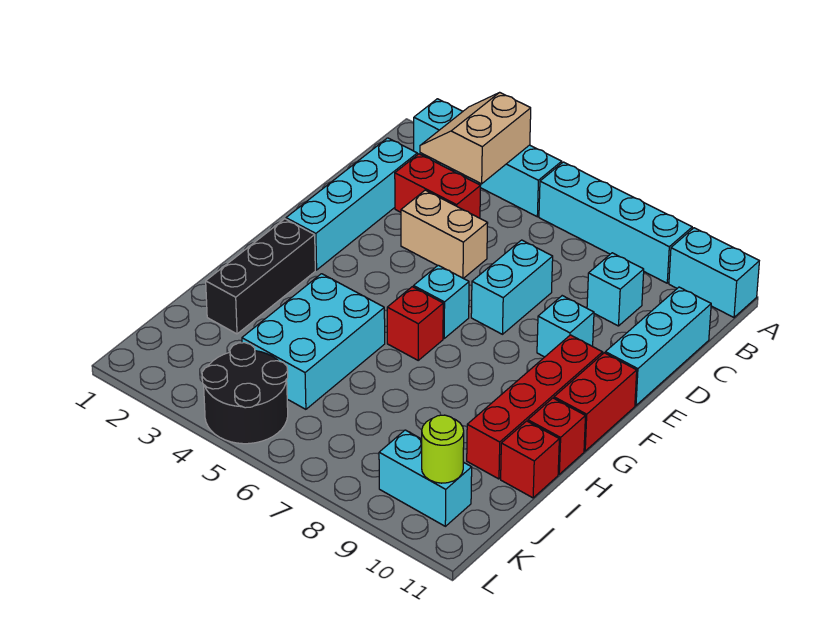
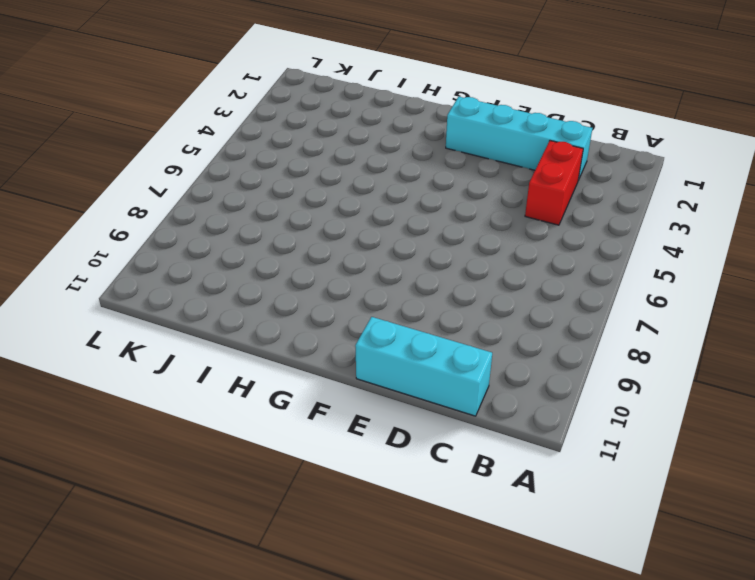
none -> cyan 1x4 brick [414,99,562,217]
none -> cyan 1x4 brick [539,162,692,283]
none -> cyan 1x2 brick [669,228,759,317]

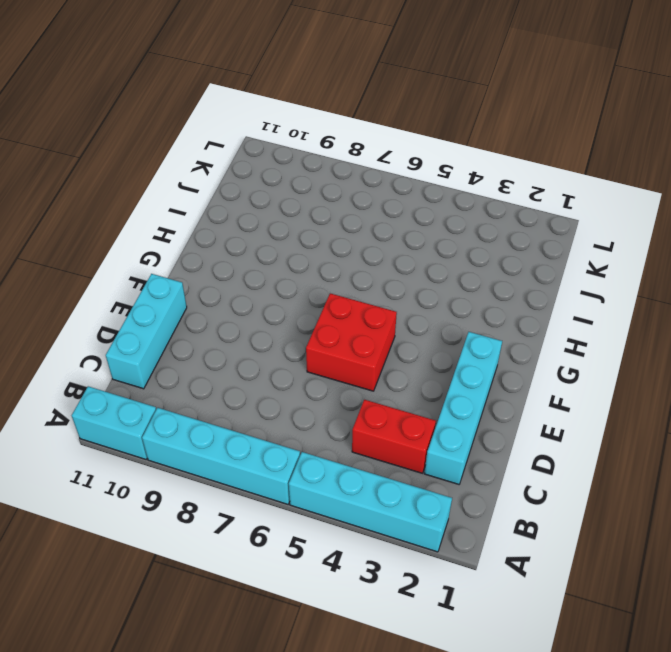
red 2x2 brick [306,293,397,391] -> cyan 1x1 brick [413,265,469,338]
none -> cyan 1x1 brick [587,253,644,326]
none -> tan 1x2 brick [401,190,488,278]
none -> cyan 1x2 brick [471,240,553,334]

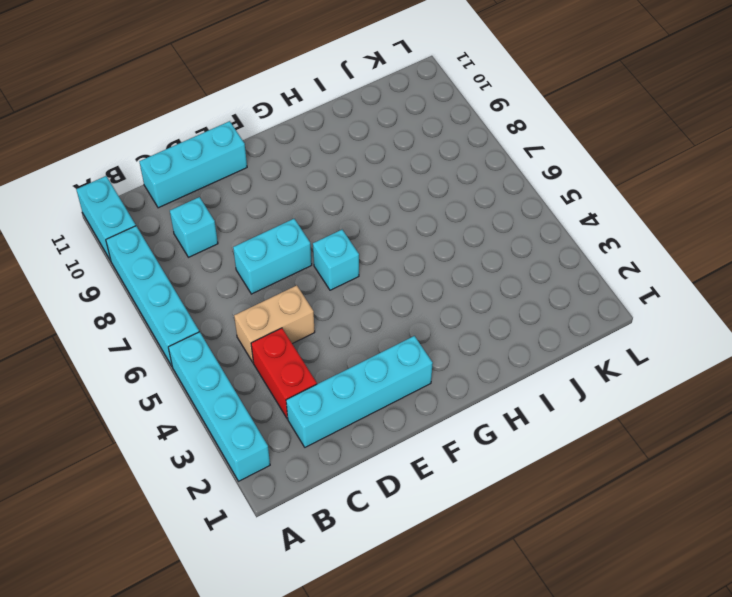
tan 1x2 brick [234,285,315,362] -> tan 1x2 brick turned to [401,190,488,278]
none -> cyan 1x1 brick [537,296,594,357]
none -> red 1x4 brick [467,335,603,479]
none -> red 1x2 brick [554,353,637,451]

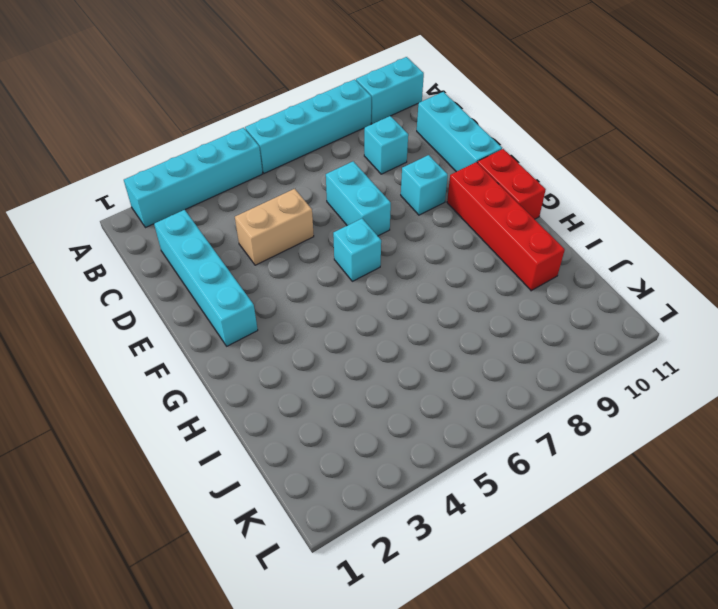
none -> red 1x2 brick [395,154,480,218]
none -> black 1x3 brick [206,219,315,334]
none -> red 1x1 brick [387,287,443,360]

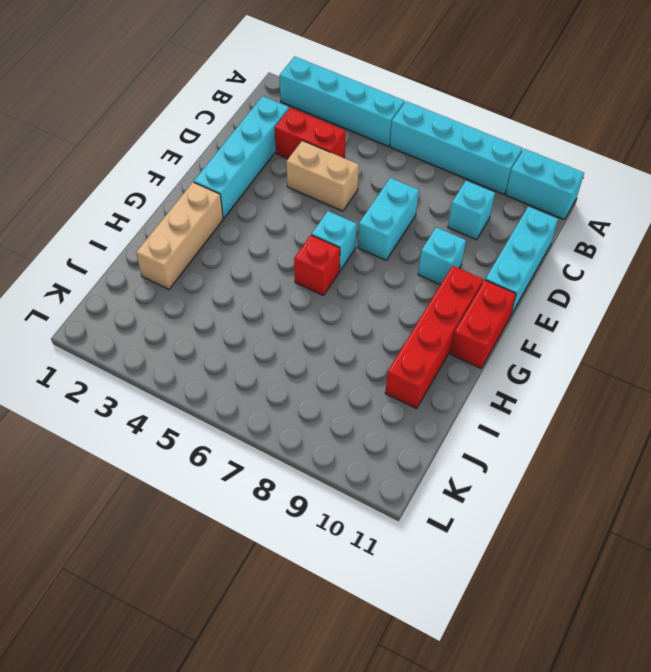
tan 1x3 brick [136,182,223,289] -> black 1x3 brick [206,219,315,334]
none -> cyan 2x3 brick [242,274,385,409]
none -> red 1x1 brick [528,398,585,474]
none -> red 1x1 brick [501,421,559,498]

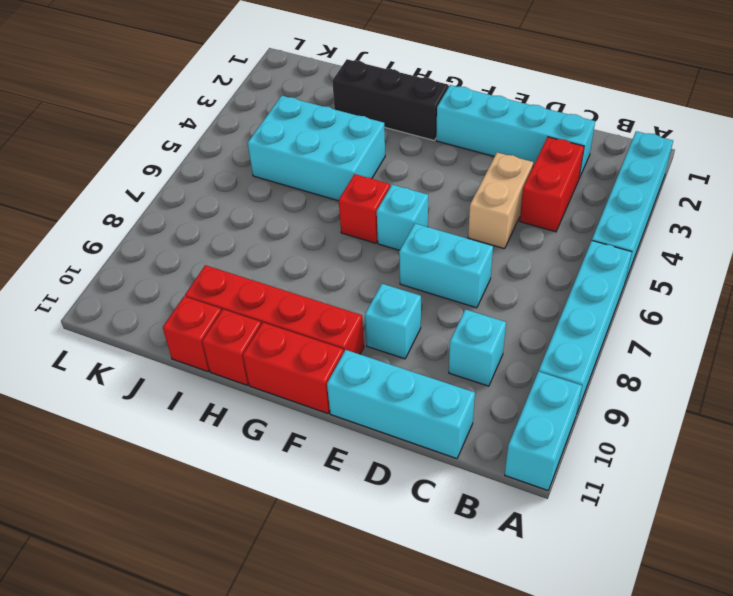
none -> black 2x2 round brick [202,343,288,444]
none -> cyan 1x2 brick [379,430,472,526]
none -> tan 2x2 slope [420,92,531,184]

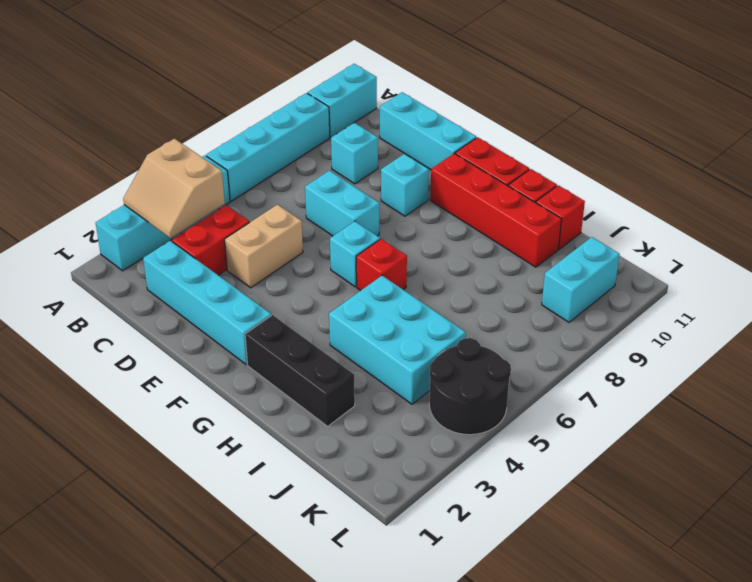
none -> lime 1x1 round brick [422,415,464,483]

